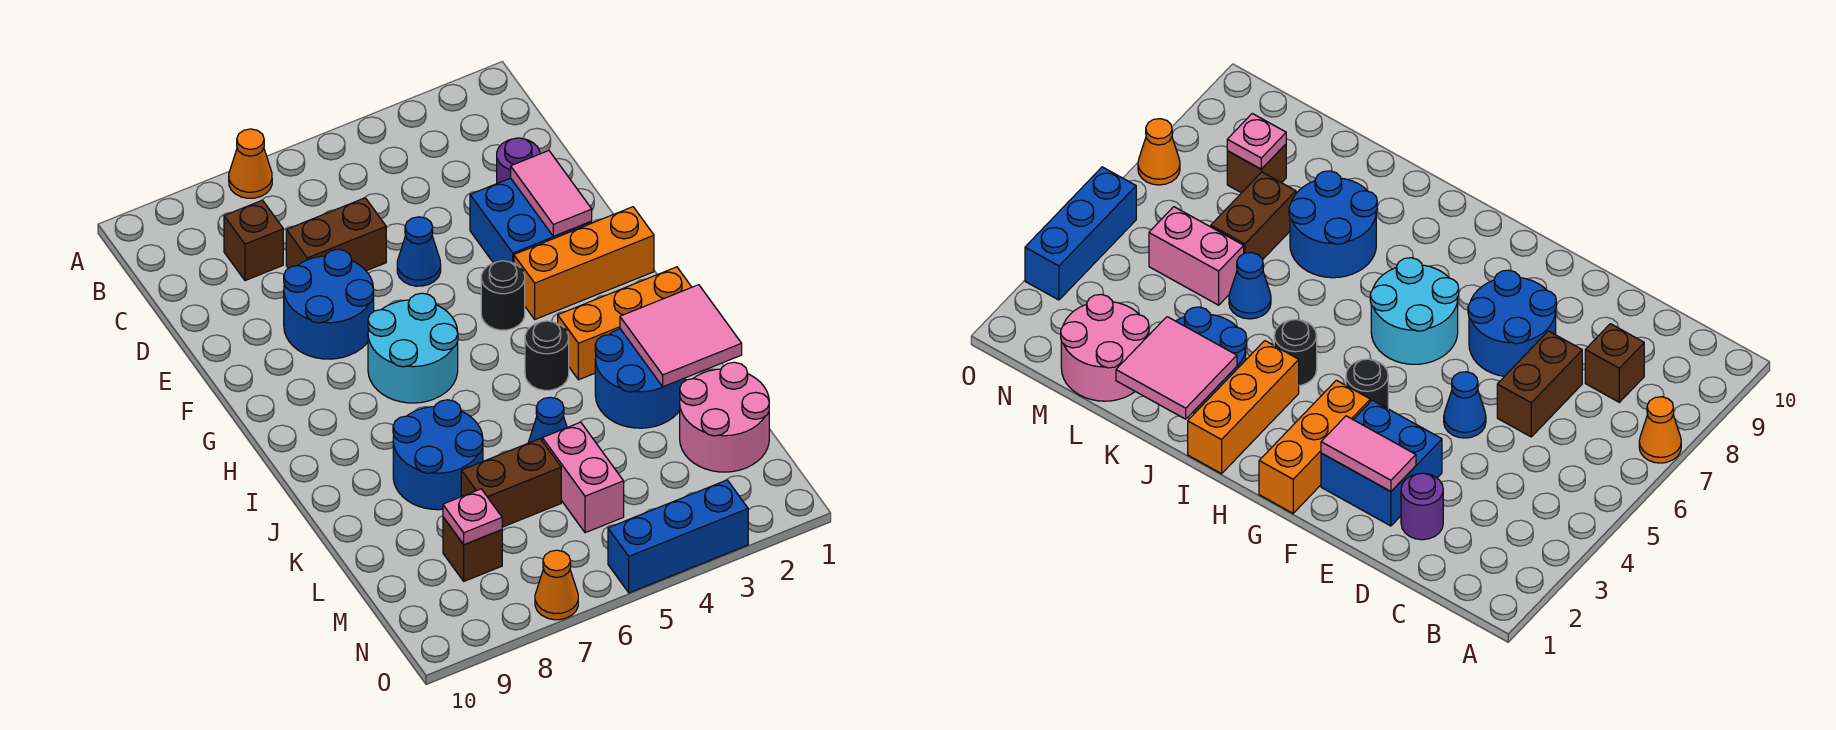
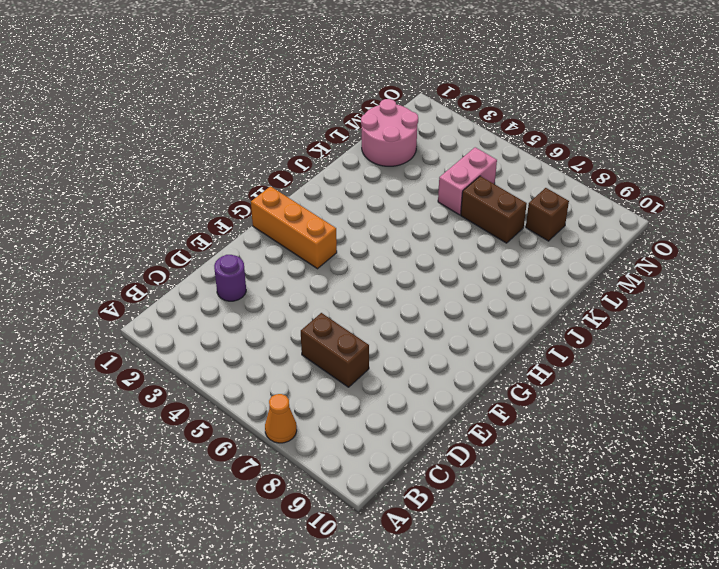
none -> brown 1x1 brick [224,200,283,281]
none -> blue 2x2 brick [470,178,592,263]
none -> blue 1x1 cone [397,217,441,286]

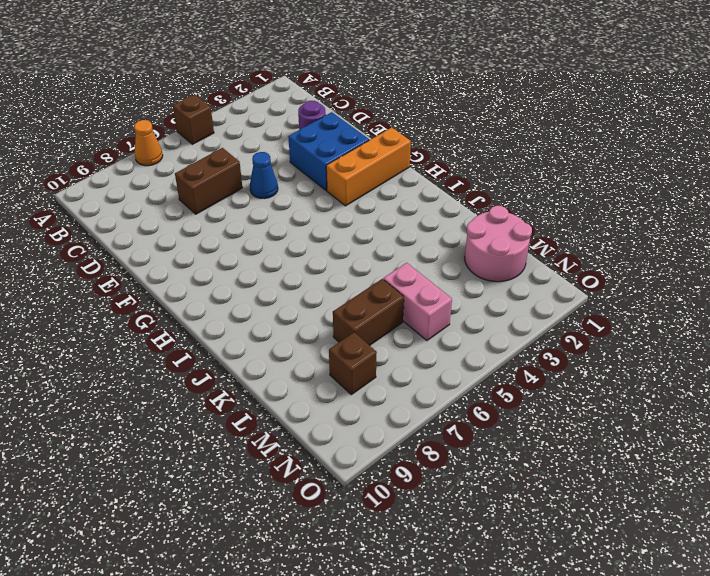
brown 1x1 brick [173,94,214,144] -> brown 1x1 brick moved to [224,200,283,281]
none -> blue 2x2 round brick [284,249,374,359]
none -> black 1x1 round brick [481,261,525,330]
none -> cyan 2x2 round brick [368,293,458,403]

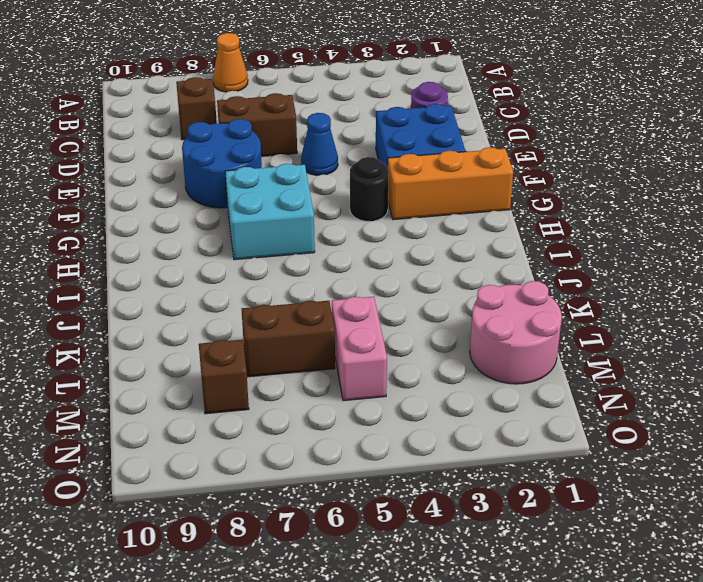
cyan 2x2 brick [225,164,315,260] -> cyan 2x2 round brick [368,293,458,403]
none -> orange 1x3 brick [558,267,692,380]
none -> black 1x1 round brick [525,321,569,390]
none -> blue 2x2 round brick [595,329,685,428]

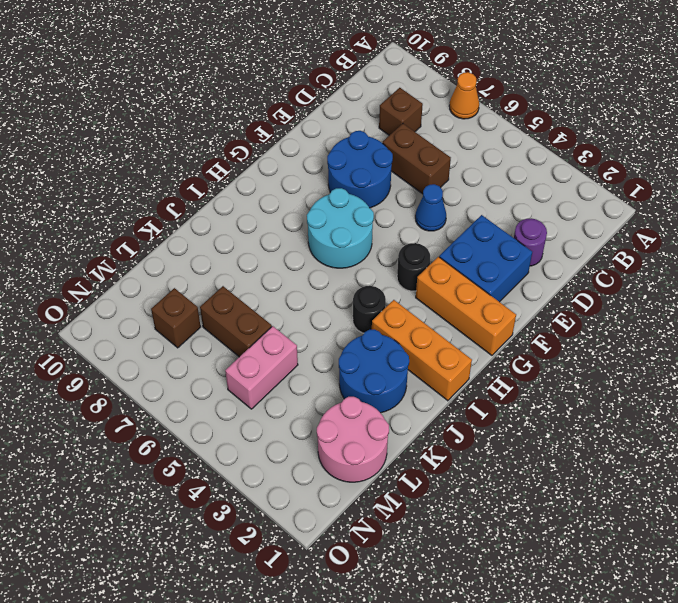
none -> blue 2x2 round brick [393,400,483,510]
none -> blue 1x1 cone [528,397,567,443]
none -> blue 1x3 brick [608,480,748,593]

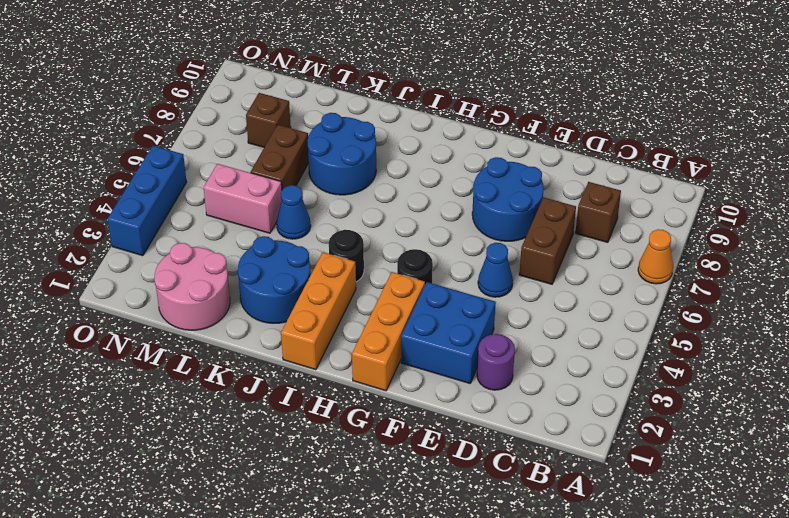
none -> cyan 2x2 round brick [368,293,458,403]
none -> orange 1x1 cone [535,550,578,620]
none -> pink 1x2 tile [511,150,592,236]

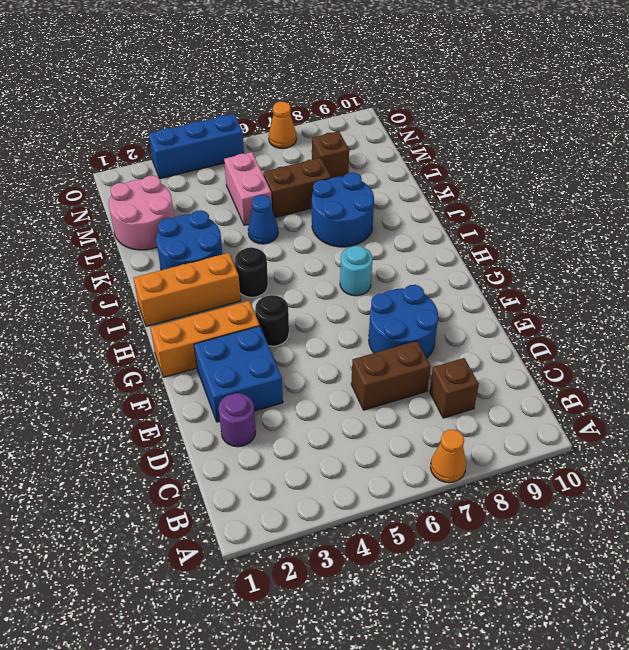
cyan 1x1 round brick [340,246,373,296] -> cyan 2x2 round brick [368,293,458,403]
none -> blue 1x1 cone [397,217,441,286]
none -> pink 1x2 tile [511,150,592,236]
none -> pink 2x2 tile [620,285,742,387]

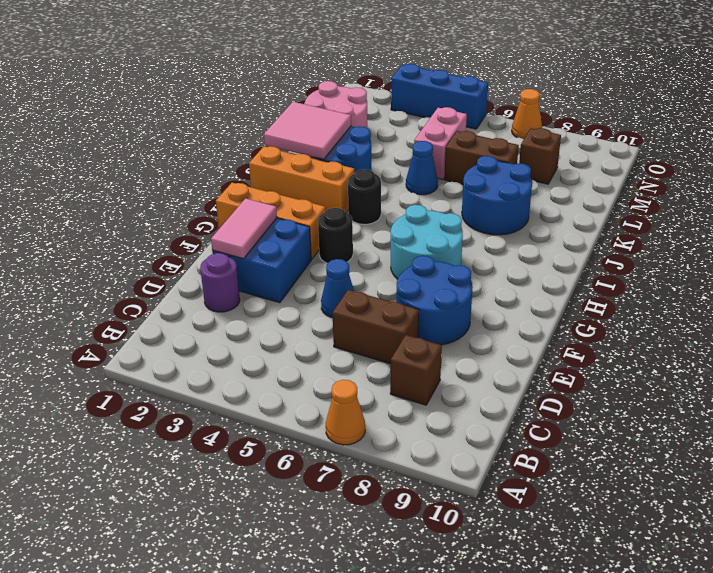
none -> pink 1x1 plate [443,489,502,544]

